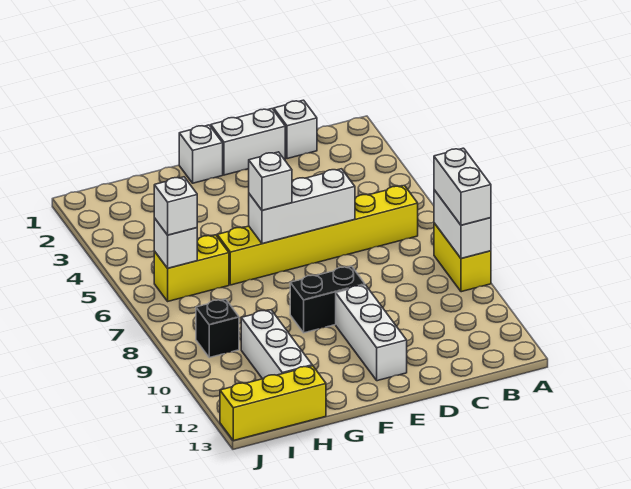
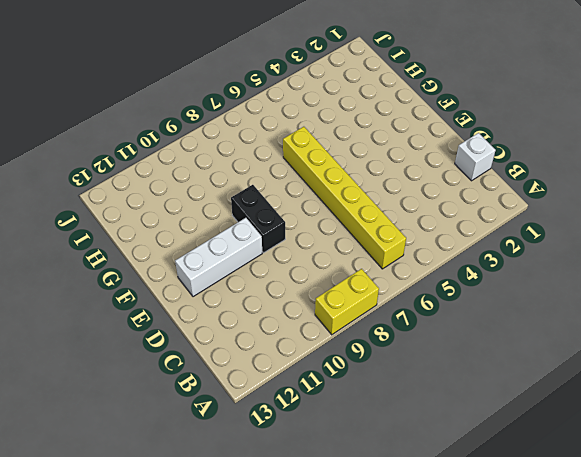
none -> white 1x2 brick [211,109,285,175]
none -> white 1x1 brick [179,125,223,183]
none -> yellow 1x2 brick [154,235,229,301]

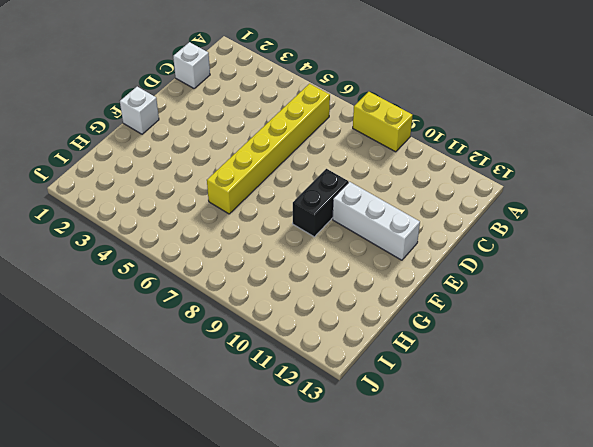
none -> white 1x2 brick [211,109,285,175]
none -> yellow 1x2 brick [154,235,229,301]
none -> white 1x3 brick [241,310,312,379]

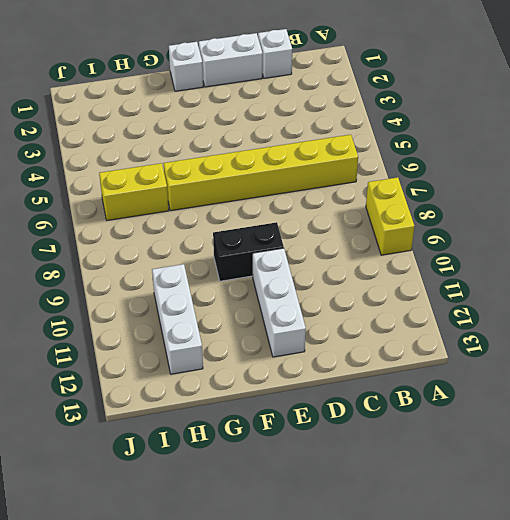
none -> yellow 1x3 brick [220,366,326,441]
none -> black 1x1 brick [196,299,239,358]
none -> white 1x2 brick [434,190,491,258]

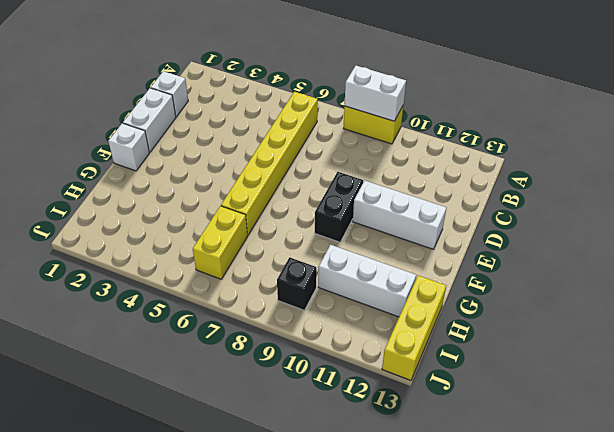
none -> white 1x3 brick [249,169,355,244]
none -> white 1x1 brick [154,218,197,268]
none -> white 1x2 brick [434,148,491,225]

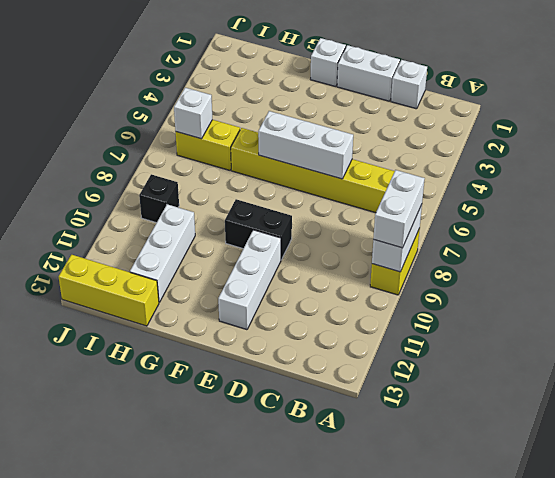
none -> white 1x1 brick [249,152,292,210]
none -> white 1x1 brick [154,177,197,235]

